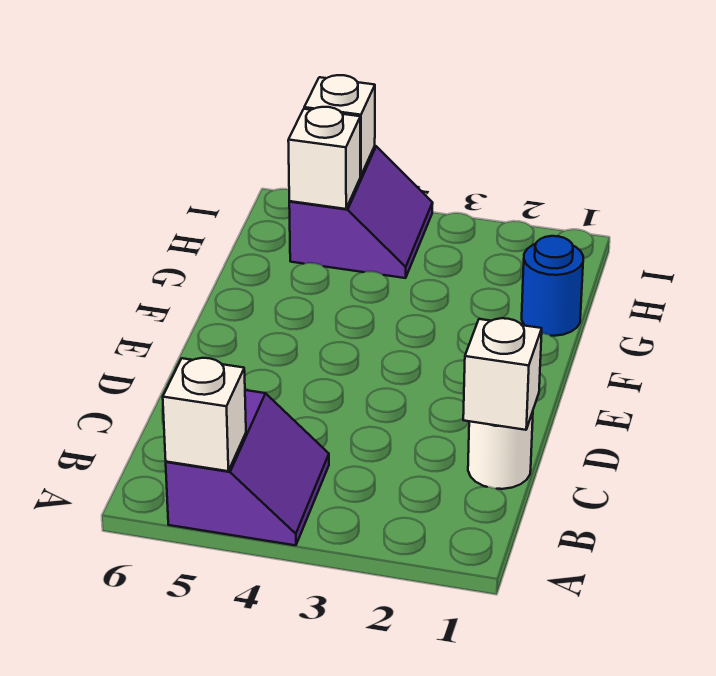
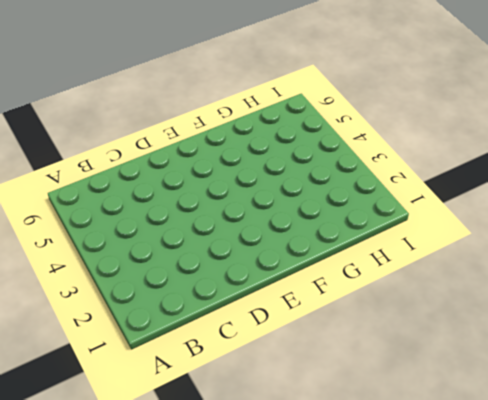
none -> purple 2x2 slope [166,390,329,545]
none -> white 1x1 round brick [468,412,533,489]

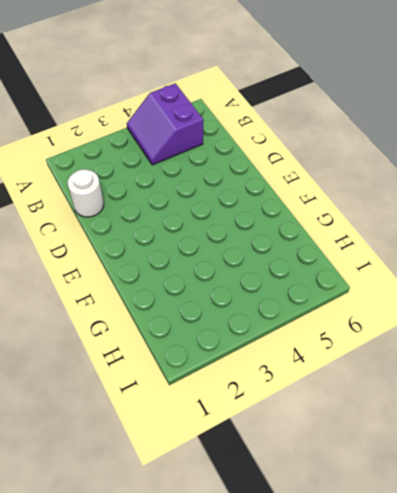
none -> blue 1x1 round brick [522,236,583,336]
none -> purple 2x2 slope [289,146,433,278]

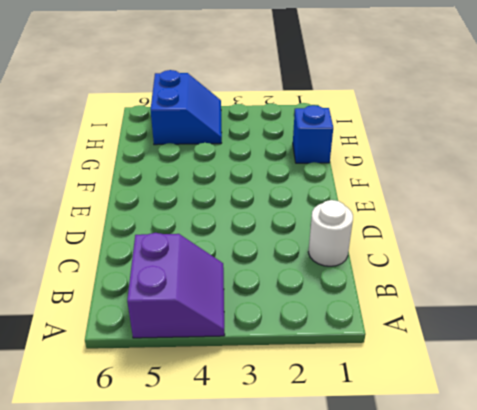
blue 1x1 brick [293,105,333,163] -> blue 1x1 round brick [522,236,583,336]
blue 2x2 slope [151,70,222,145] -> purple 2x2 slope [289,146,433,278]
none -> white 1x1 brick [163,358,246,471]
none -> white 1x1 brick [463,318,542,430]

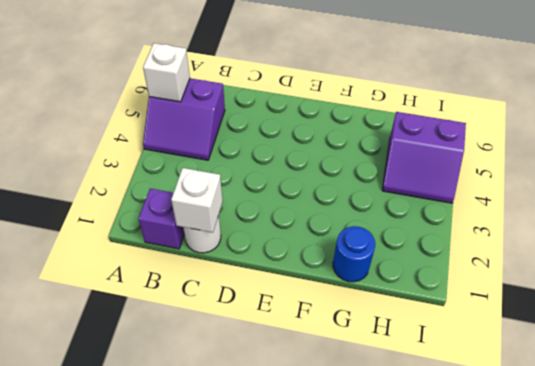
purple 1x1 brick [138,189,184,249] -> none
none -> white 1x1 brick [288,107,360,209]
none -> white 1x1 brick [304,75,375,176]

